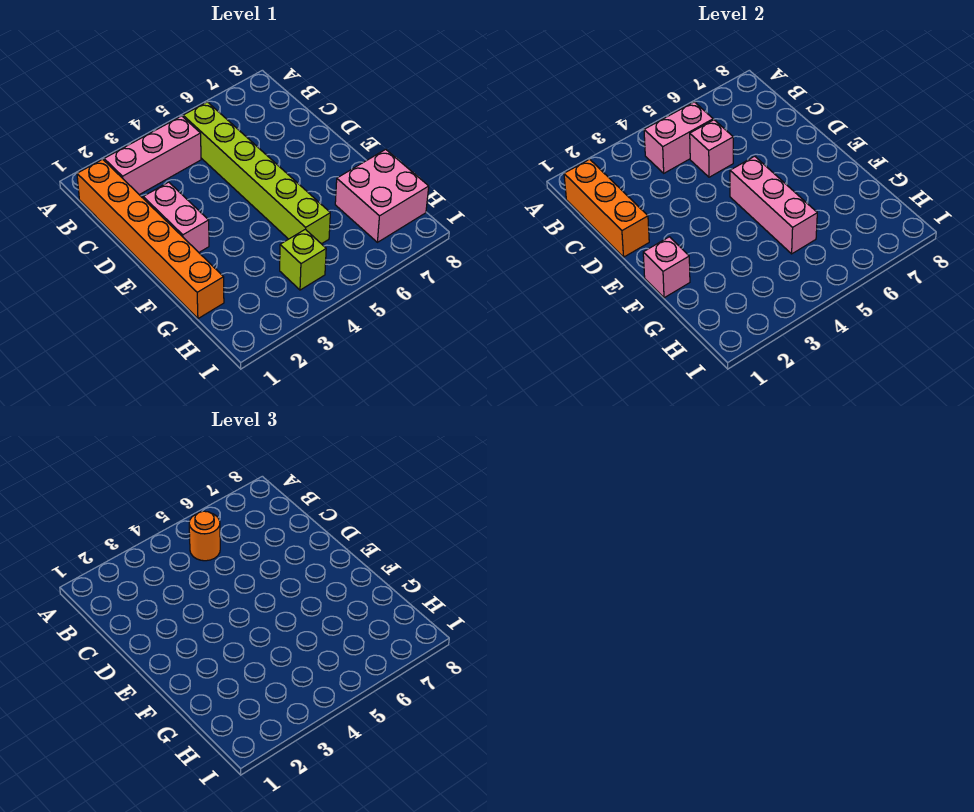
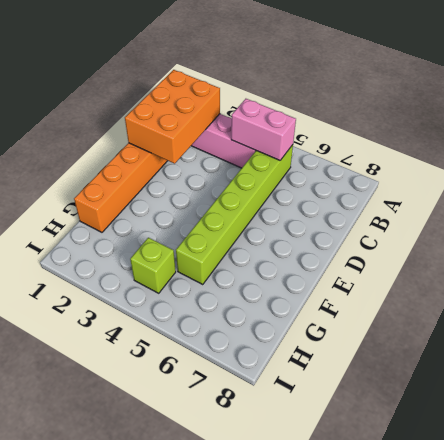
orange 2x3 brick [125,70,220,164] -> orange 1x3 brick [564,159,649,257]
none -> pink 1x2 brick [143,182,209,252]
none -> pink 2x2 brick [335,149,429,242]
none -> pink 1x1 brick [690,120,733,177]

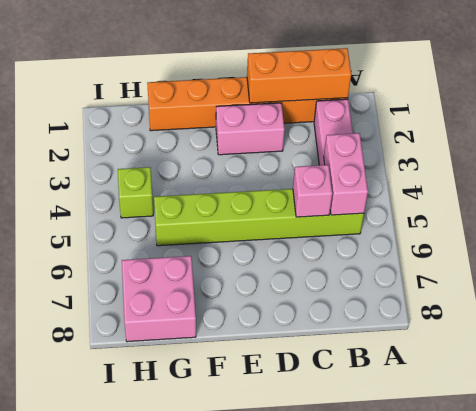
none -> pink 1x3 brick [730,156,817,254]
none -> pink 1x1 brick [643,237,690,298]
none -> orange 1x1 round brick [189,511,220,561]

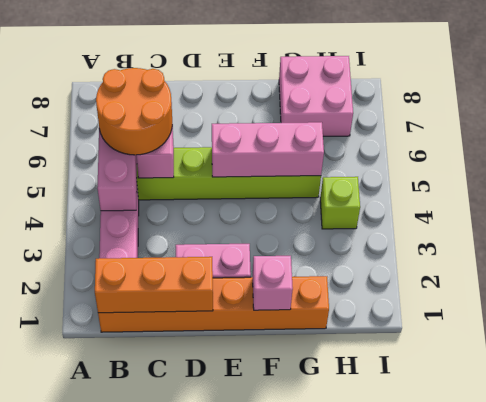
orange 2x2 round brick [96,68,172,155] -> orange 1x1 round brick [189,511,220,561]

